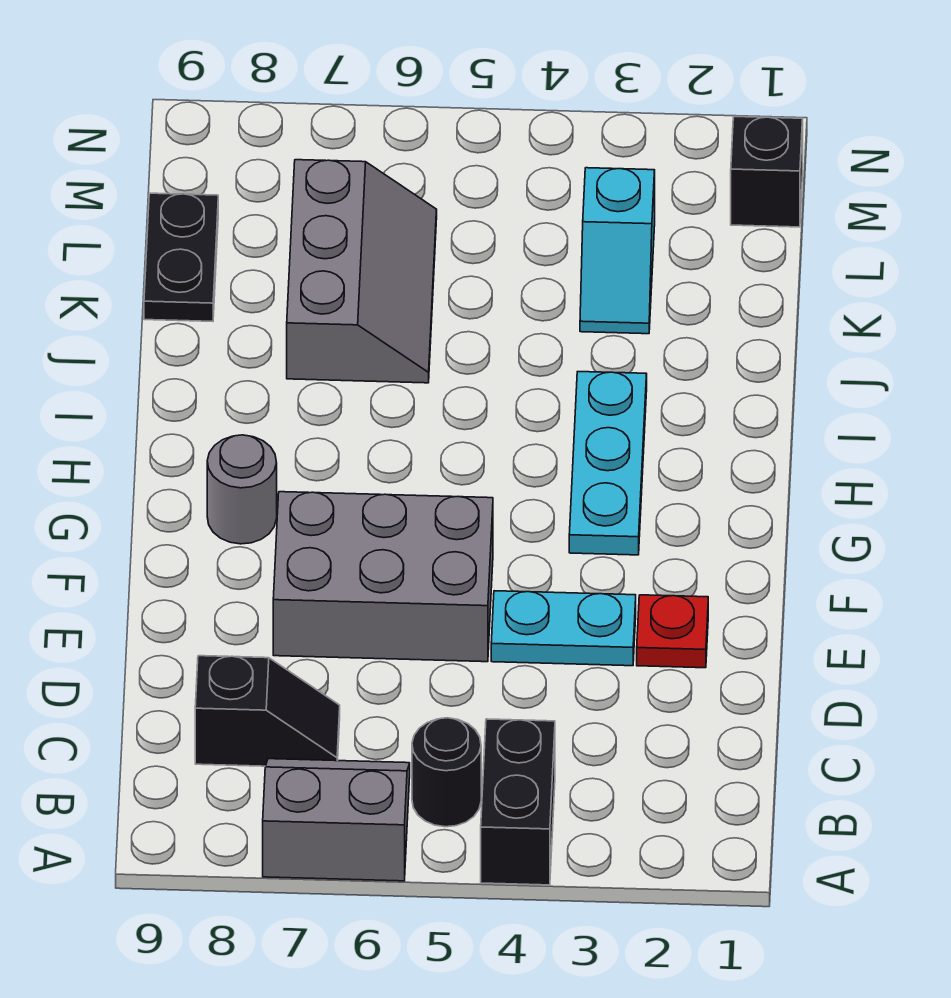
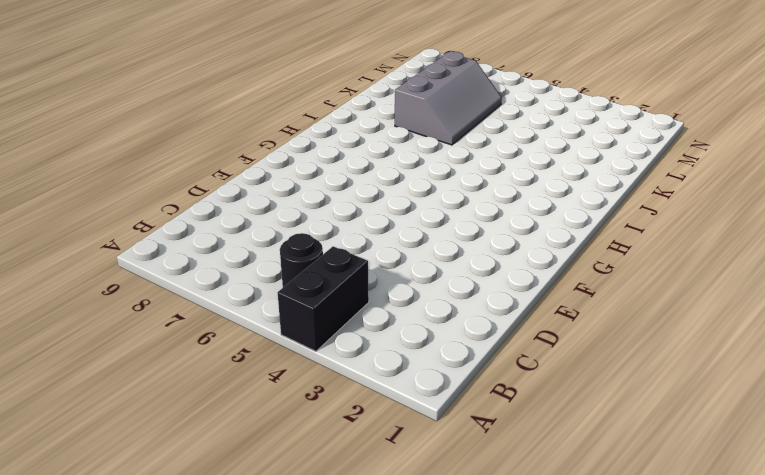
none -> grey 2x2 slope [263,759,410,881]
none -> black 1x2 slope [195,656,340,766]
none -> red 1x1 plate [637,595,708,668]

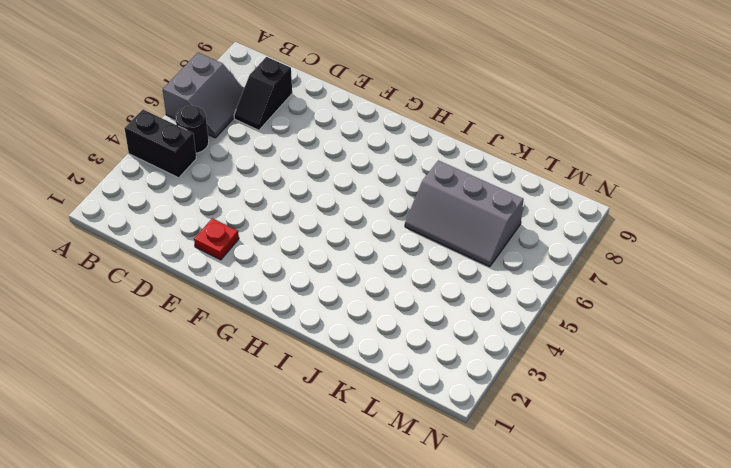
none -> cyan 1x2 plate [491,591,636,666]
none -> grey 2x3 brick [273,492,493,662]
none -> cyan 1x3 plate [569,372,647,555]

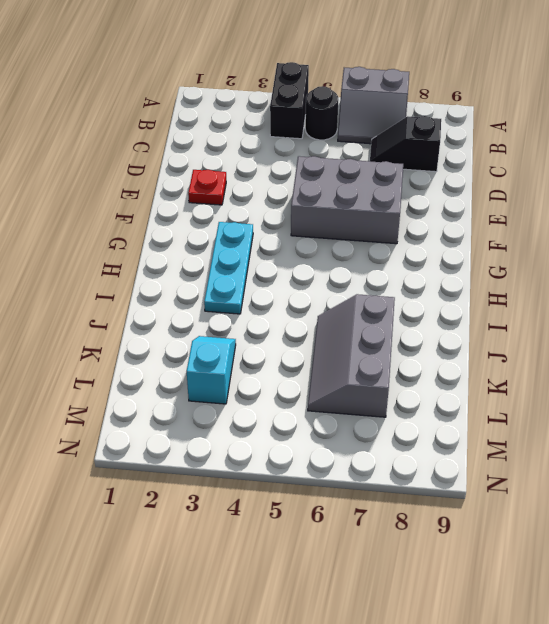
none -> cyan 1x2 plate [491,591,636,666]
none -> grey 1x1 round brick [207,435,277,544]
none -> black 1x2 plate [144,193,218,321]

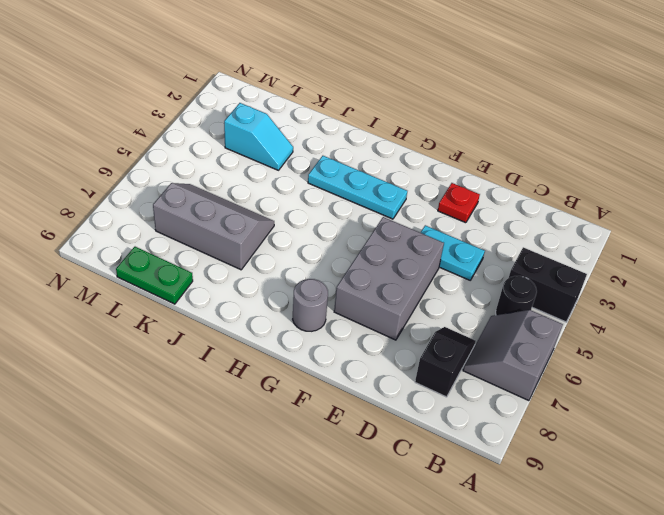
cyan 1x2 plate [421,225,485,280] -> cyan 1x2 plate turned to [491,591,636,666]
green 1x2 plate [116,247,193,304] -> black 1x2 plate [144,193,218,321]
none -> black 1x1 brick [731,117,803,227]

